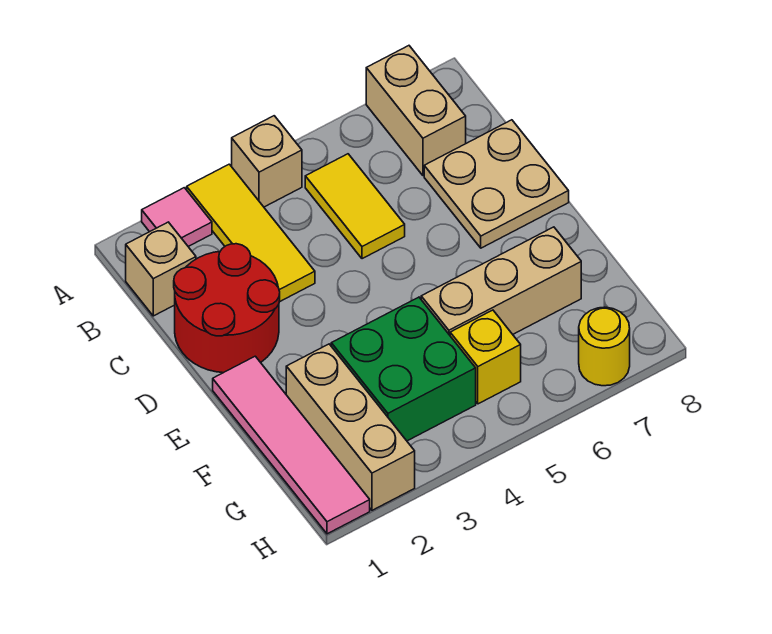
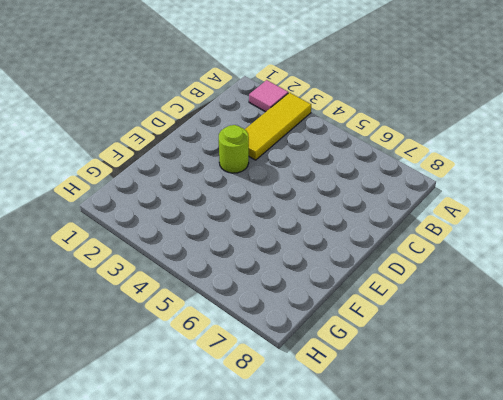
lime 1x1 round brick [219,125,249,173] -> none
none -> tan 1x1 brick [232,116,302,207]
none -> tan 1x2 brick [366,46,466,176]
none -> tan 1x1 brick [126,222,196,316]

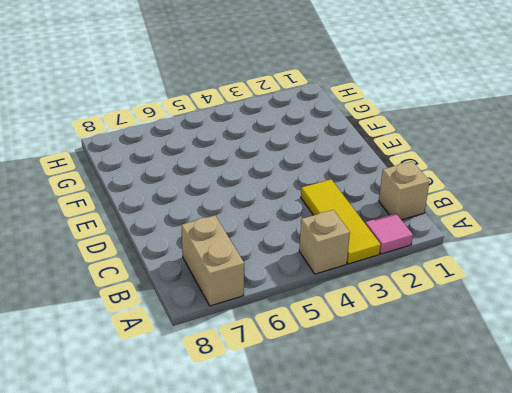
none -> yellow 1x2 tile [305,154,405,259]
none -> red 2x2 round brick [174,244,280,373]
none -> tan 2x2 plate [424,120,569,248]

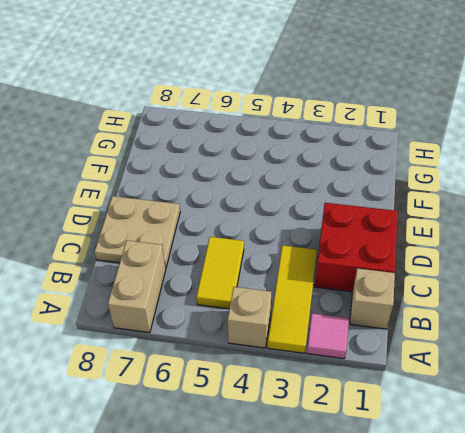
red 2x2 brick [315,203,398,292] -> red 2x2 round brick [174,244,280,373]
none -> pink 1x4 tile [213,356,370,534]
none -> tan 1x3 brick [286,344,415,510]
none -> green 2x2 brick [331,297,476,441]

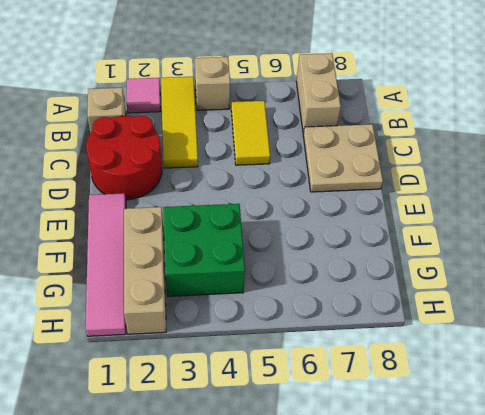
none -> tan 1x3 brick [421,227,581,335]
none -> yellow 1x1 brick [450,310,521,404]
none -> yellow 1x1 round brick [579,307,630,386]

